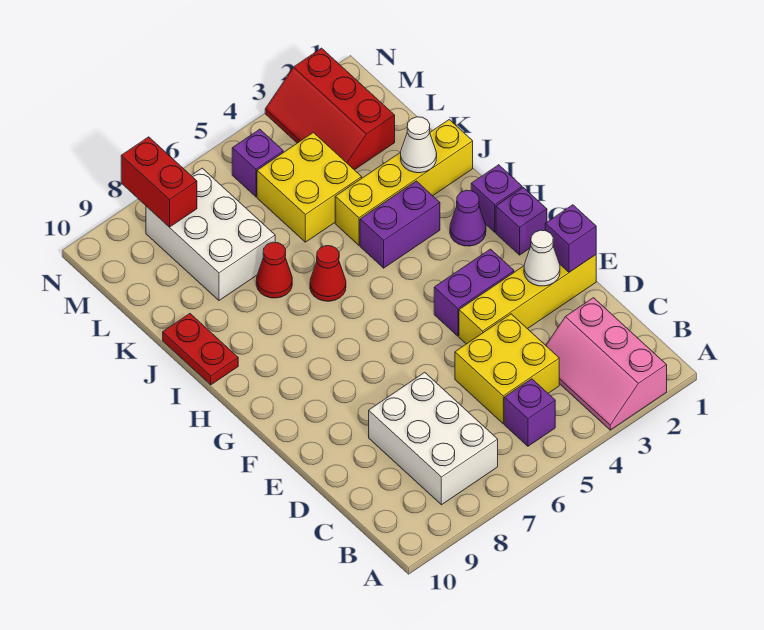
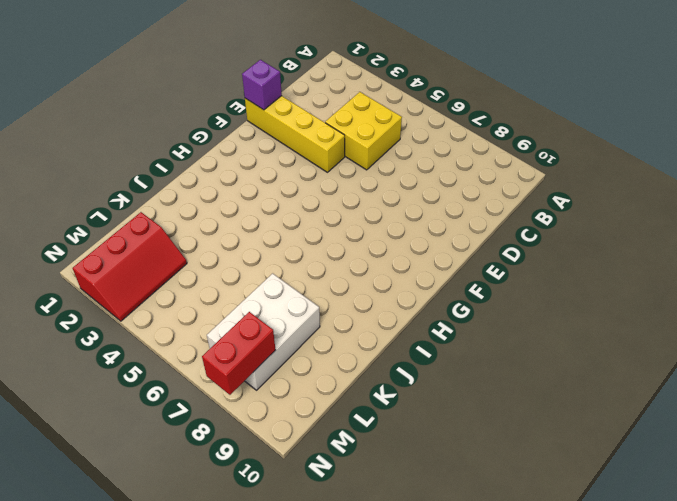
none -> pink 2x3 slope [546,298,667,430]
none -> purple 1x1 brick [504,379,555,446]
none -> white 2x3 brick [369,372,498,505]

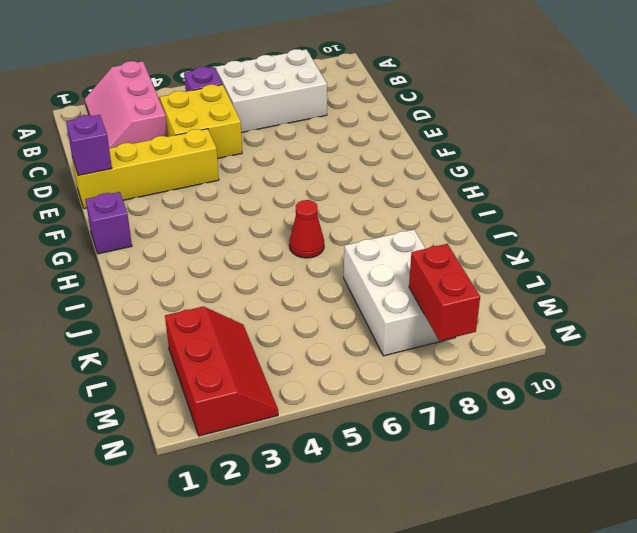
pink 2x3 slope [85,61,168,148] -> pink 2x3 slope turned to [546,298,667,430]
white 2x3 brick [216,49,327,133] -> white 2x3 brick turned to [369,372,498,505]
none -> purple 1x2 brick [434,249,514,336]
none -> purple 1x1 brick [471,165,522,232]
none -> purple 1x1 cone [450,190,486,246]

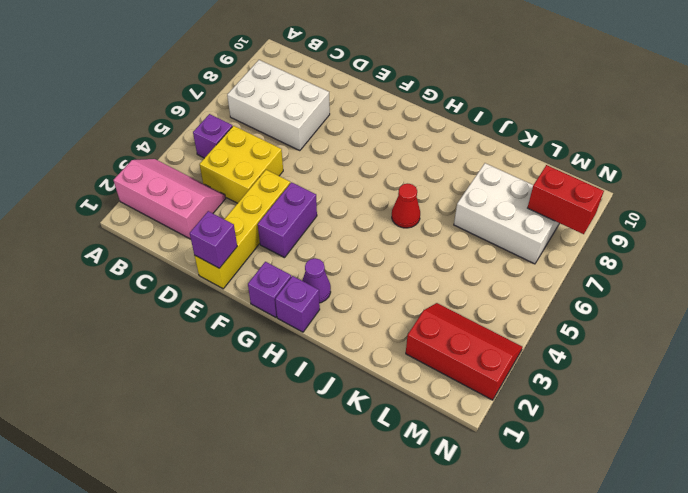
none -> purple 1x2 brick [360,181,440,268]
none -> red 1x2 plate [163,314,238,385]
none -> yellow 1x4 brick [335,120,473,245]

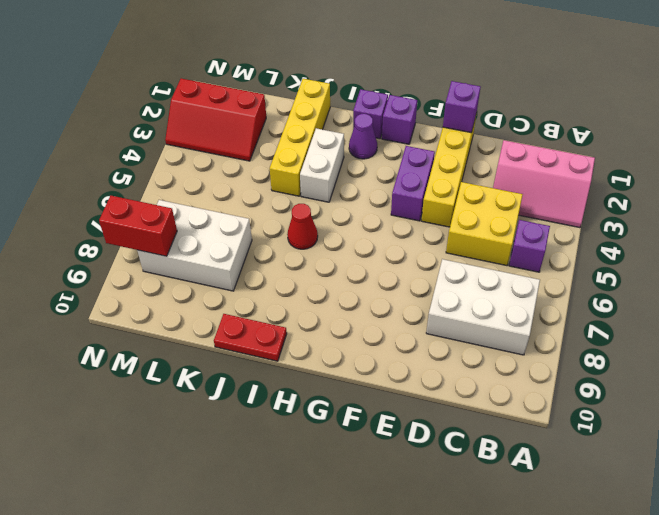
white 1x2 brick [300,128,344,202] -> purple 1x2 brick [360,181,440,268]
none -> red 1x1 cone [256,242,292,298]
none -> yellow 2x2 brick [257,132,362,242]
none -> purple 1x1 brick [232,129,283,197]

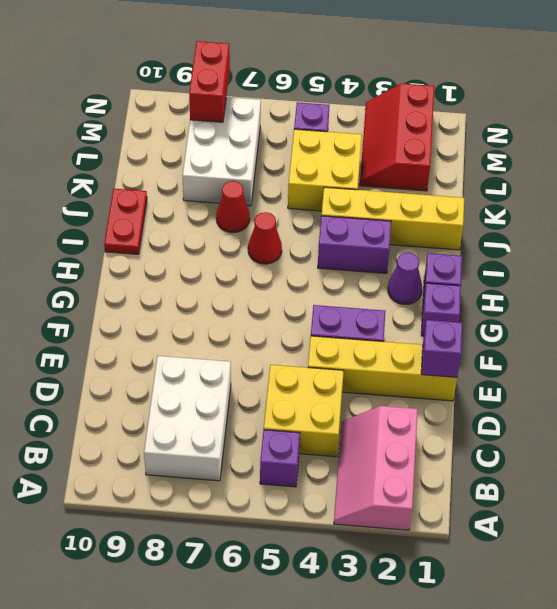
none -> white 1x1 cone [524,230,560,286]
none -> white 1x1 cone [401,117,437,173]

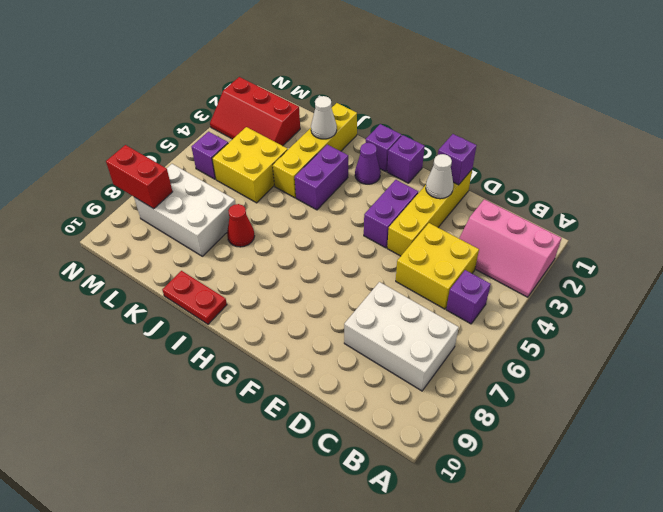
none -> red 1x1 cone [310,246,346,301]

